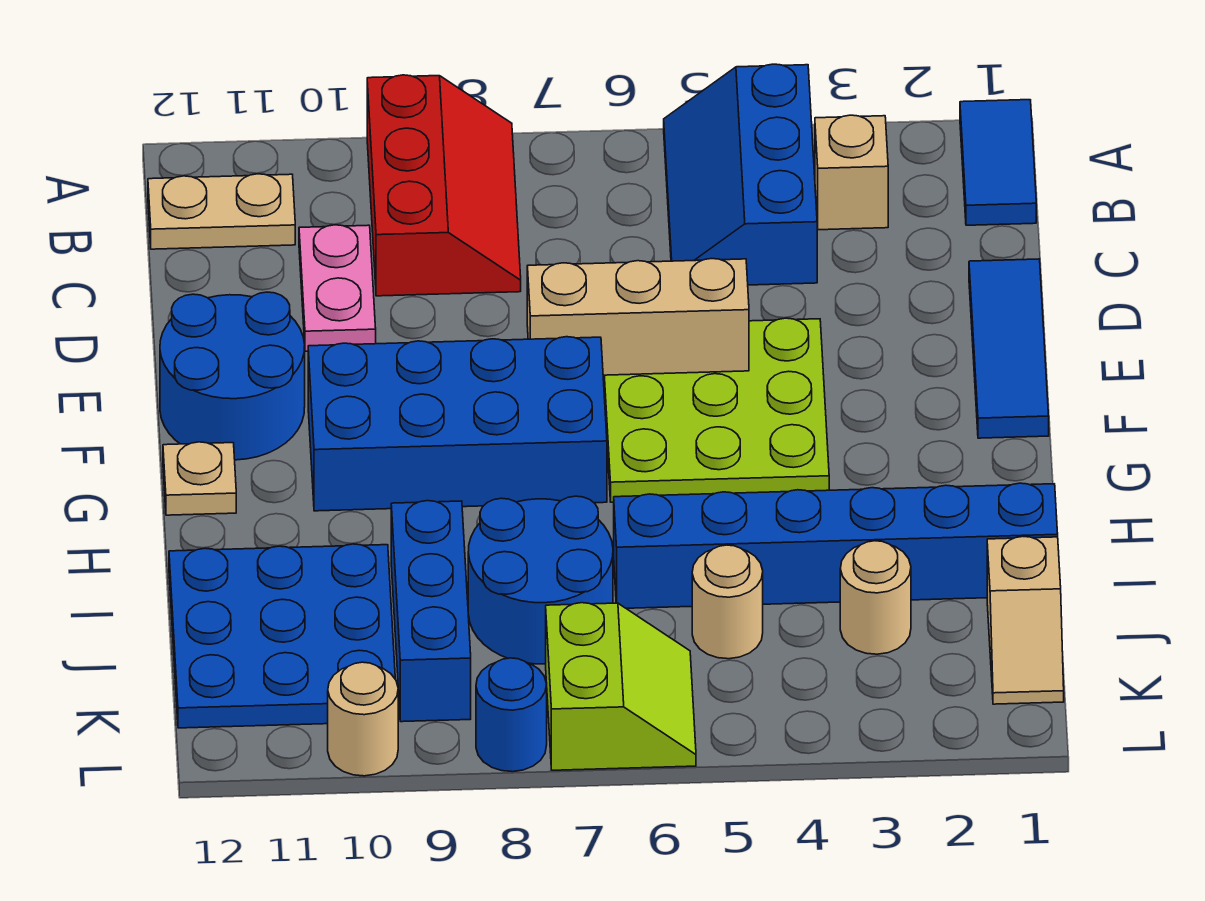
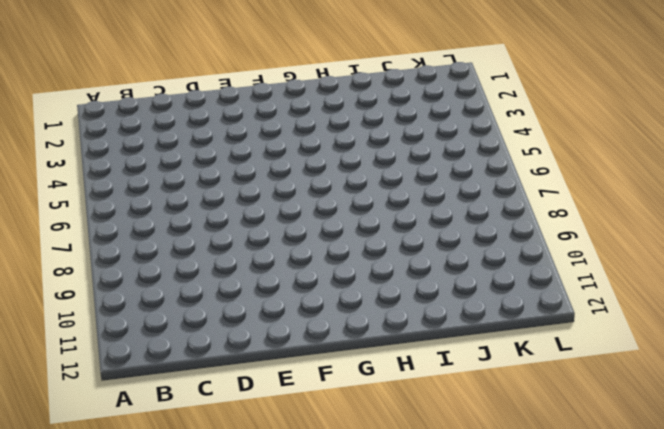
none -> blue 1x2 tile [960,100,1036,225]
none -> blue 2x3 slope [664,64,817,285]
none -> red 2x3 slope [367,75,521,296]

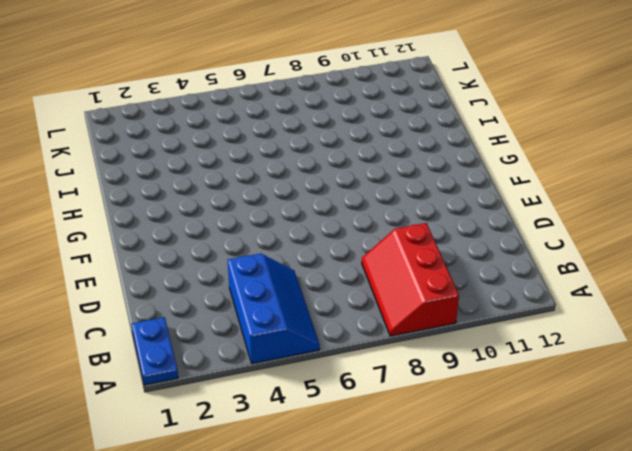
blue 1x2 plate [131,317,178,385] -> blue 1x2 tile [960,100,1036,225]
none -> tan 1x1 brick [815,115,888,230]
none -> tan 1x2 plate [148,174,295,249]
none -> pink 1x2 plate [299,225,376,351]

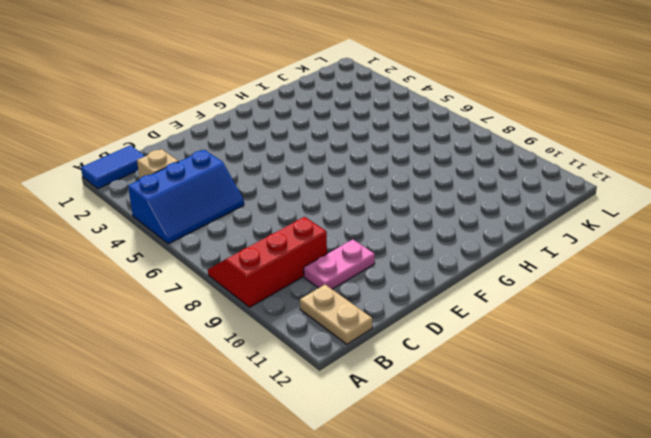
none -> blue 1x3 tile [969,259,1049,438]
none -> lime 3x3 plate [603,318,829,502]
none -> blue 2x2 round brick [160,292,305,460]

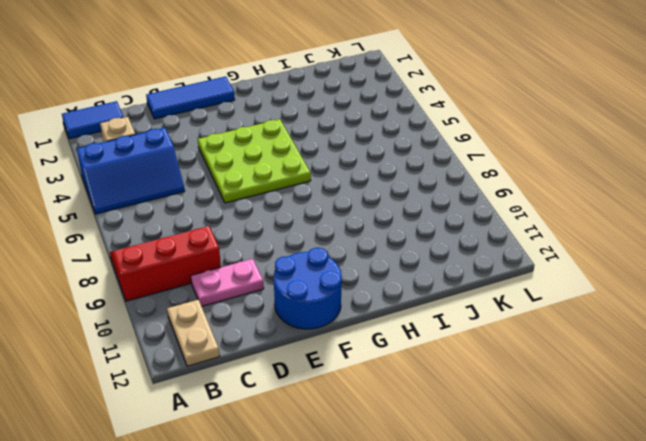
none -> blue 2x4 brick [308,337,607,511]
none -> tan 1x1 plate [163,442,236,515]
none -> blue 1x6 brick [614,483,1058,608]

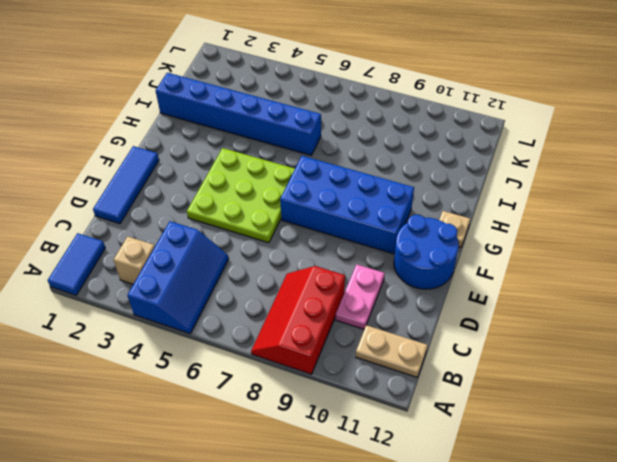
none -> blue 2x2 round brick [468,496,613,664]
none -> blue 1x3 brick [391,501,471,722]
none -> blue 3x3 plate [169,544,395,728]

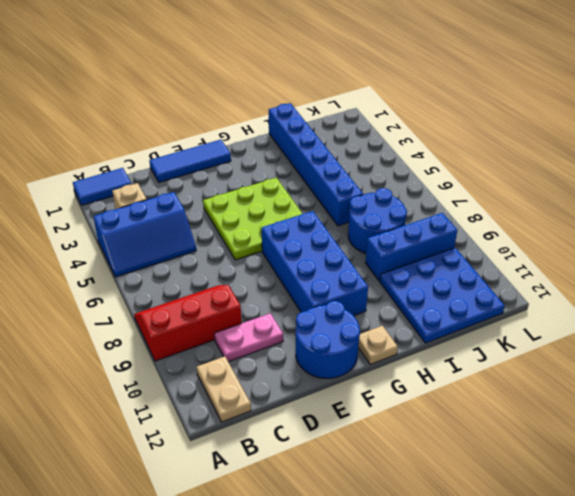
none -> tan 1x2 slope [987,537,1064,704]
none -> tan 1x1 round brick [840,541,911,654]
none -> tan 1x1 round brick [692,545,763,659]

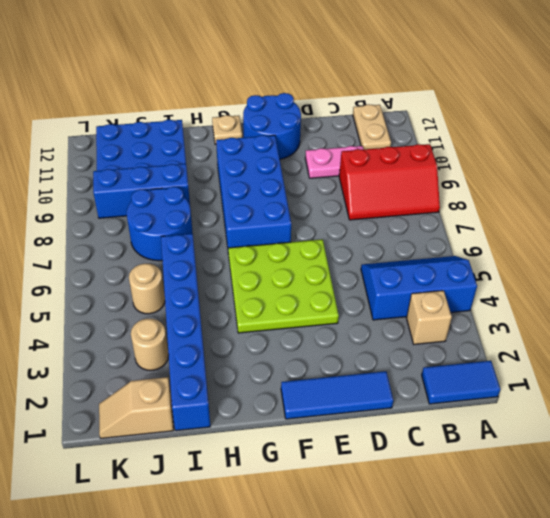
none -> lime 2x2 slope [546,603,696,770]
none -> blue 1x1 round brick [476,658,547,772]
none -> tan 1x1 round brick [328,662,398,776]

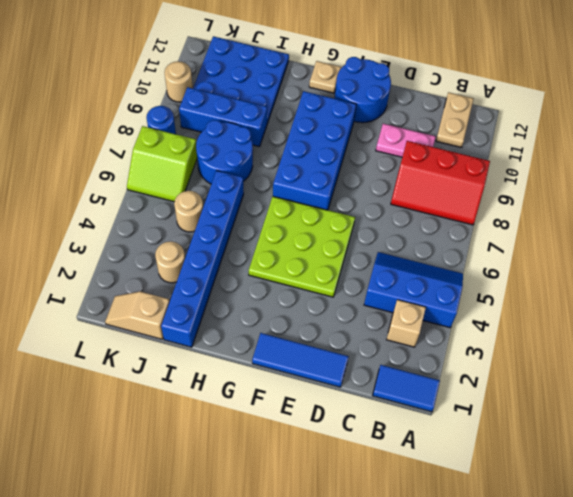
none -> tan 1x3 brick [527,259,749,375]

